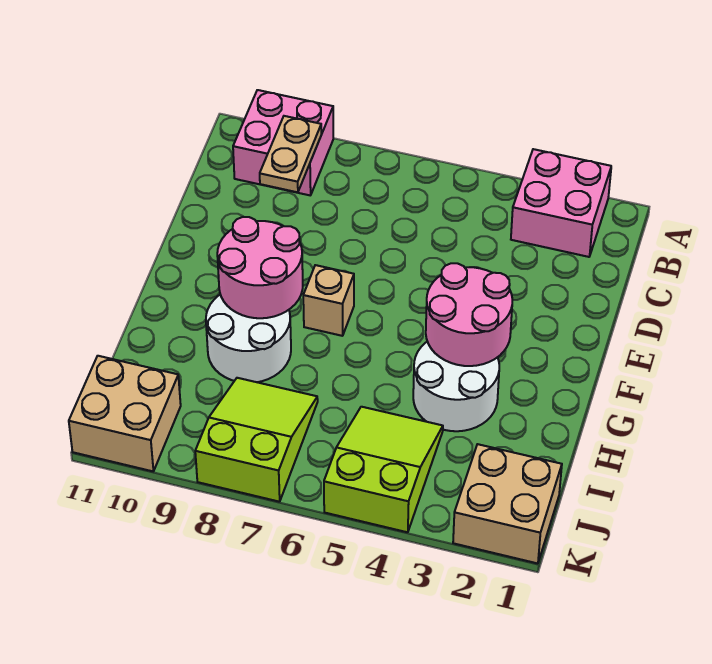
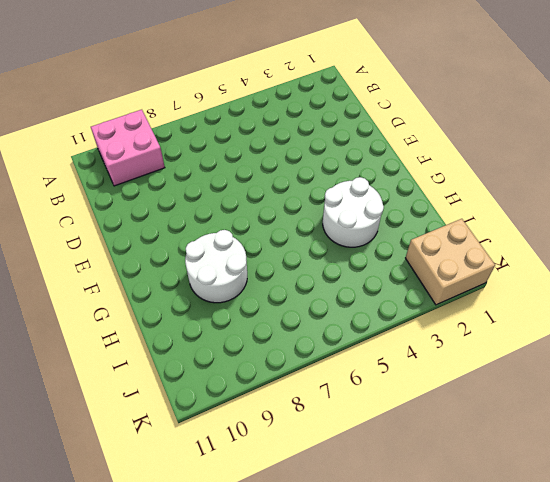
none -> pink 2x2 brick [511,149,611,257]
none -> tan 1x1 brick [303,265,354,336]
none -> lime 2x3 slope [324,407,443,532]

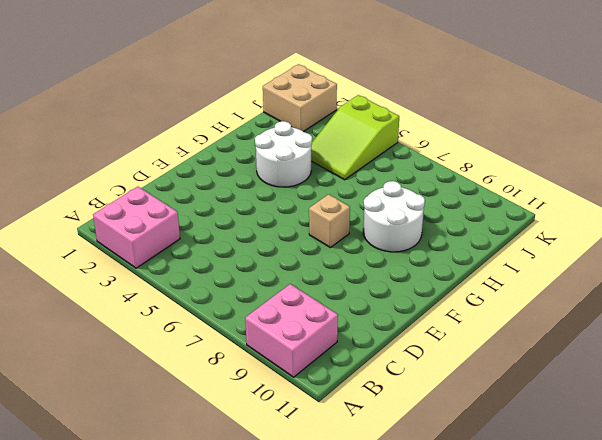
none -> lime 2x3 slope [195,378,318,502]
none -> tan 2x2 brick [69,356,181,471]
none -> tan 1x2 plate [260,116,321,192]

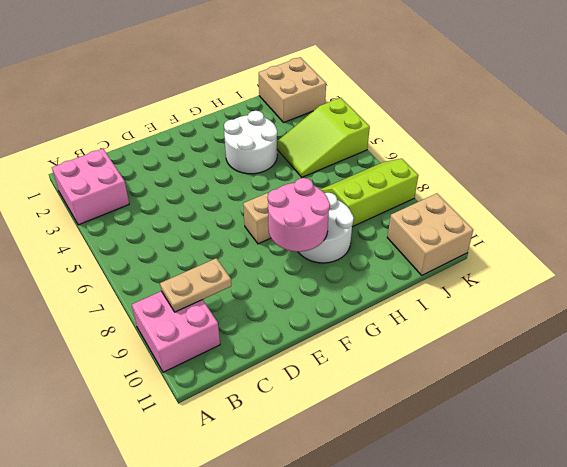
lime 2x3 slope [320,159,418,227] -> lime 2x3 slope turned to [195,378,318,502]
none -> pink 2x2 round brick [426,263,512,366]

